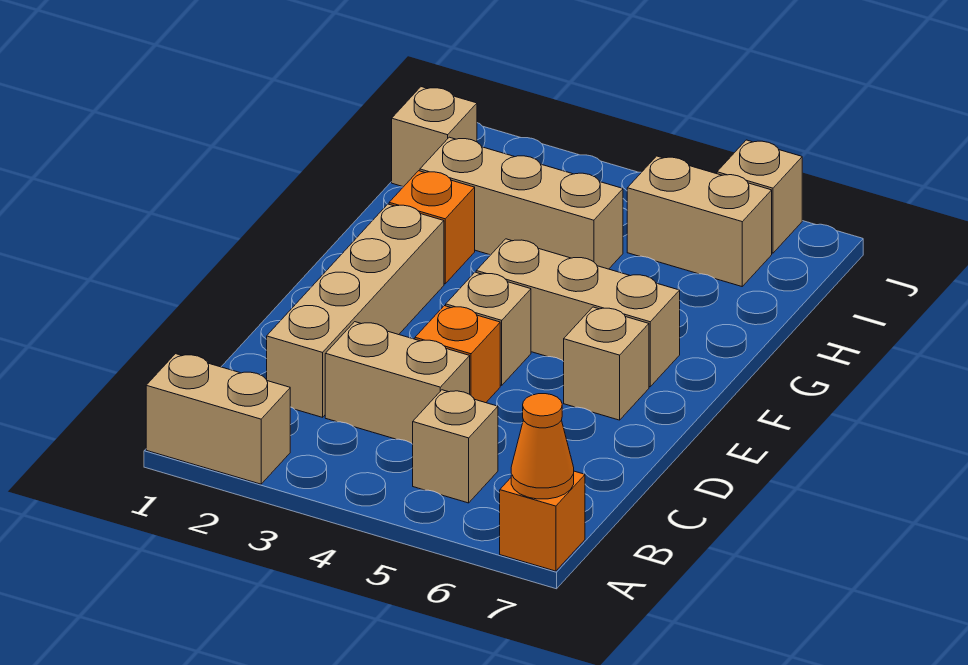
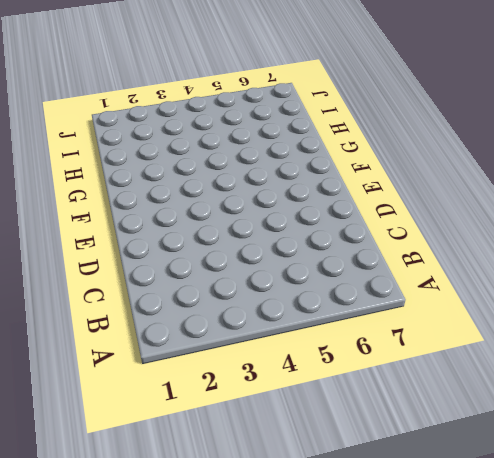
none -> tan 1x2 brick [146,354,290,484]
none -> orange 1x1 brick [500,471,585,571]
none -> tan 1x1 brick [413,390,498,503]

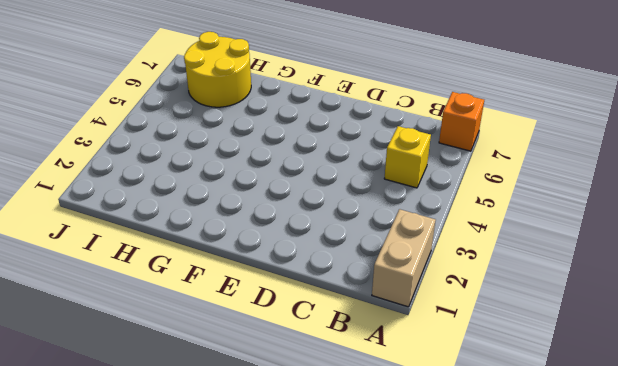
yellow 1x1 brick [384,126,431,188] -> tan 1x1 brick [413,390,498,503]
yellow 2x2 round brick [184,32,251,107] -> tan 1x2 brick [627,156,772,286]
none -> tan 1x4 brick [267,204,444,417]
none -> tan 1x2 brick [325,322,470,444]
none -> orange 1x1 brick [415,306,500,403]

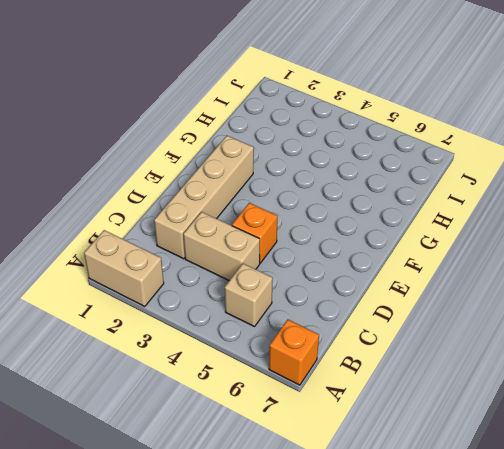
none -> tan 1x1 brick [446,272,531,385]
none -> tan 1x1 brick [563,307,649,420]
none -> tan 1x3 brick [476,239,680,387]

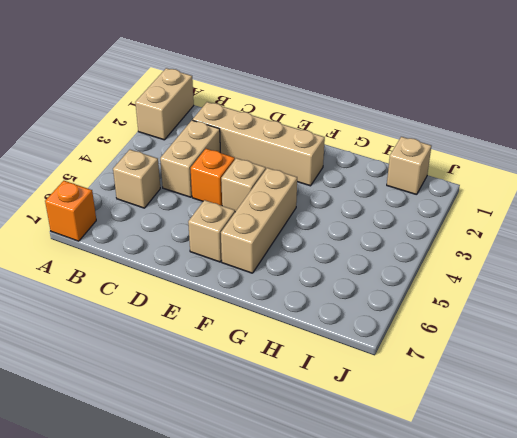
none -> orange 1x1 brick [389,171,475,284]
none -> tan 1x3 brick [420,137,623,269]
none -> tan 1x2 brick [627,156,772,286]

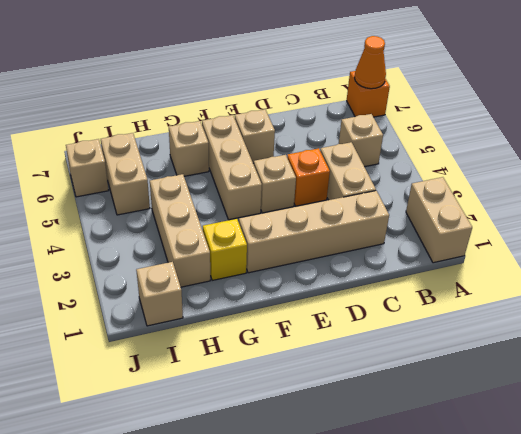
yellow 1x1 brick [203,219,247,280] -> orange 1x1 brick [389,171,475,284]
tan 1x1 brick [169,121,209,176] -> none

